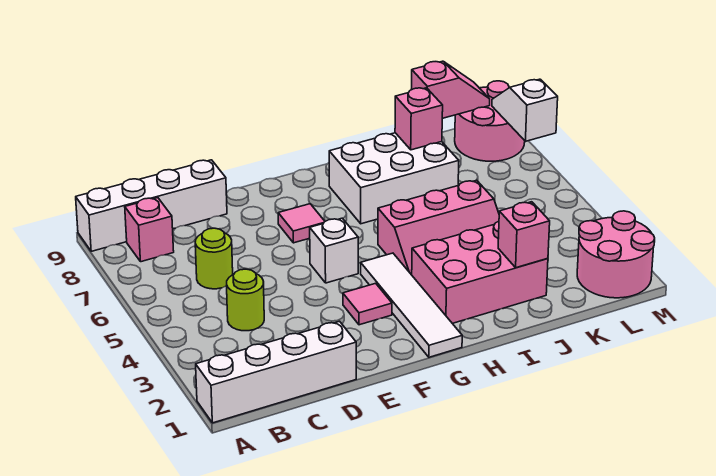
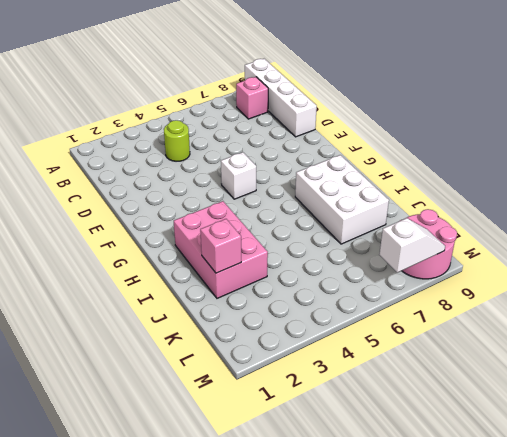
none -> white 1x4 brick [196,321,356,423]
none -> lime 1x1 round brick [195,228,233,289]
none -> pink 1x1 tile [343,283,392,325]

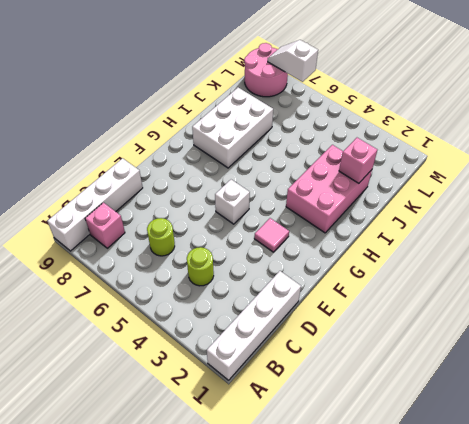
none -> pink 1x1 tile [278,204,325,243]
none -> white 1x4 tile [361,253,462,357]
none -> pink 2x3 slope [378,180,499,275]

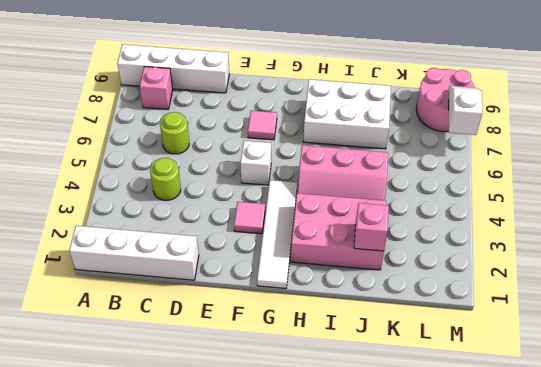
none -> pink 2x2 round brick [577,211,655,298]
none -> pink 1x1 brick [395,88,443,150]
none -> pink 1x2 slope [411,61,490,118]

